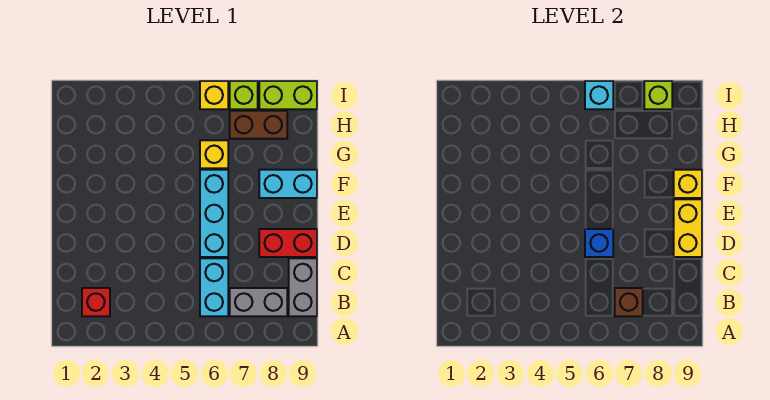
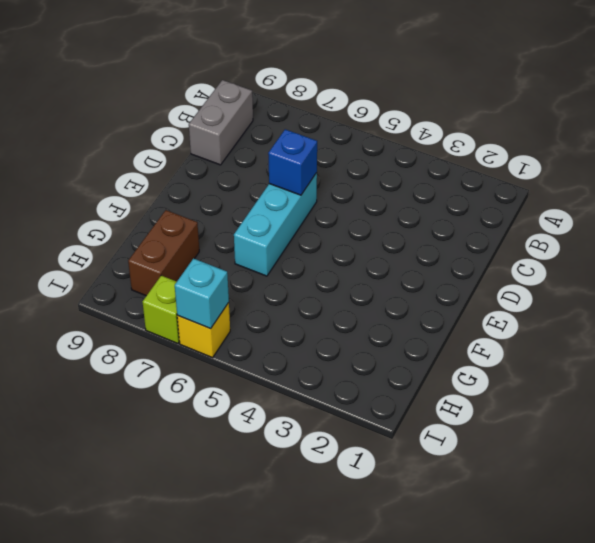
brown 1x2 brick [128,210,199,296] -> brown 1x2 brick turned to [230,111,287,139]
none -> red 1x1 brick [82,288,110,316]
none -> cyan 1x2 brick [200,258,228,316]
none -> grey 1x2 brick [230,288,287,316]

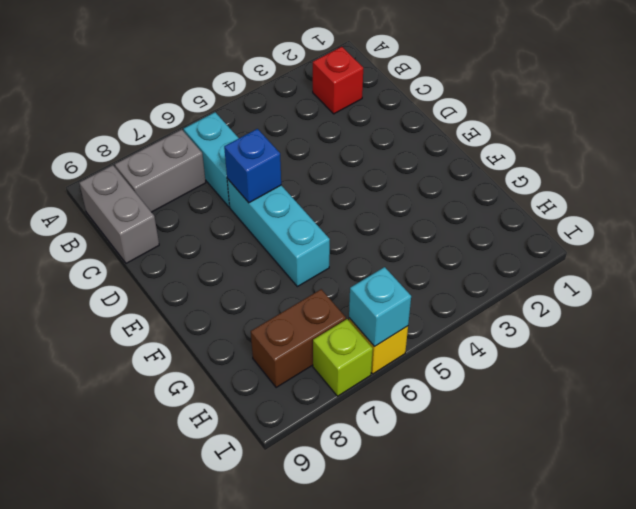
none -> red 1x2 brick [259,229,317,257]
none -> cyan 1x2 brick [259,170,317,198]
none -> yellow 1x1 brick [200,140,228,168]

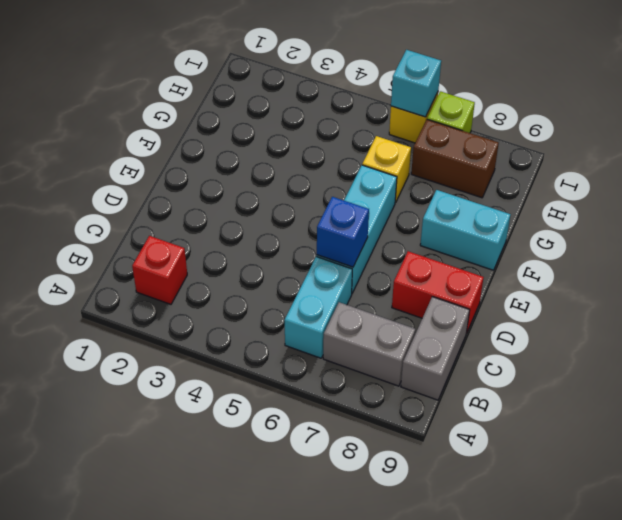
none -> lime 1x2 brick [259,81,317,109]
none -> brown 1x1 brick [615,288,643,316]
none -> yellow 1x2 brick [674,199,702,257]

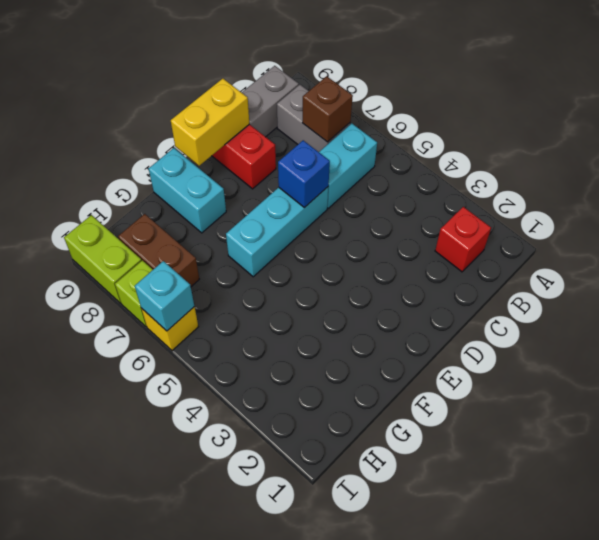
none -> yellow 1x1 brick [200,140,228,168]
none -> yellow 1x1 brick [674,170,702,198]
none -> lime 1x1 brick [644,81,672,109]

